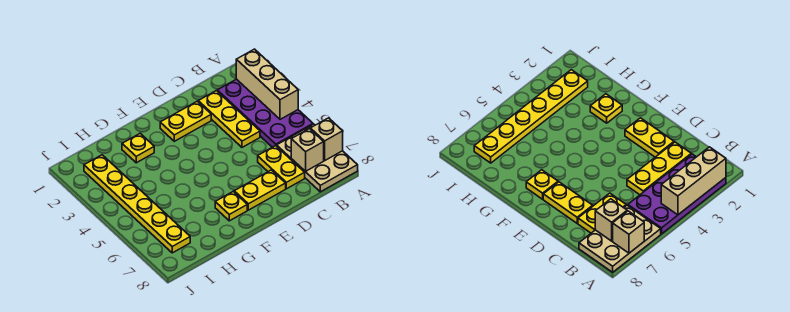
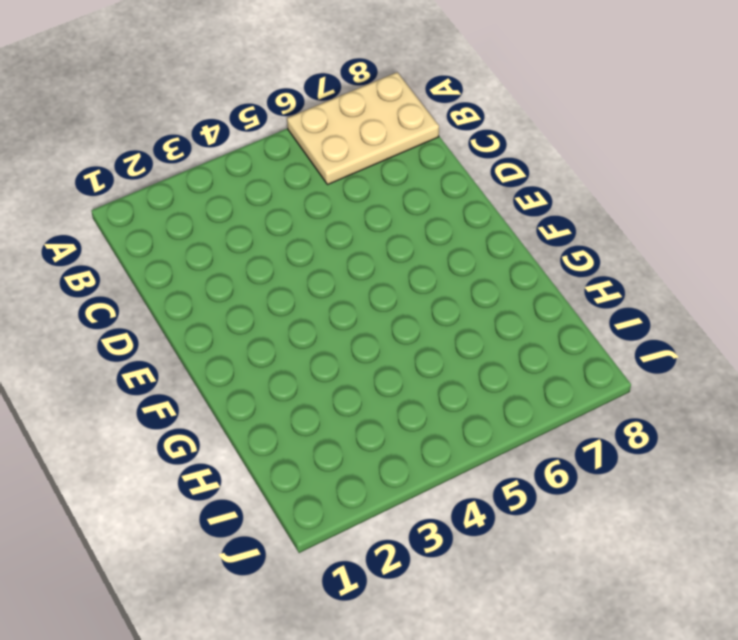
none -> purple 2x4 plate [217,79,313,147]
none -> yellow 1x3 plate [198,91,260,147]
none -> yellow 1x2 plate [258,146,305,189]

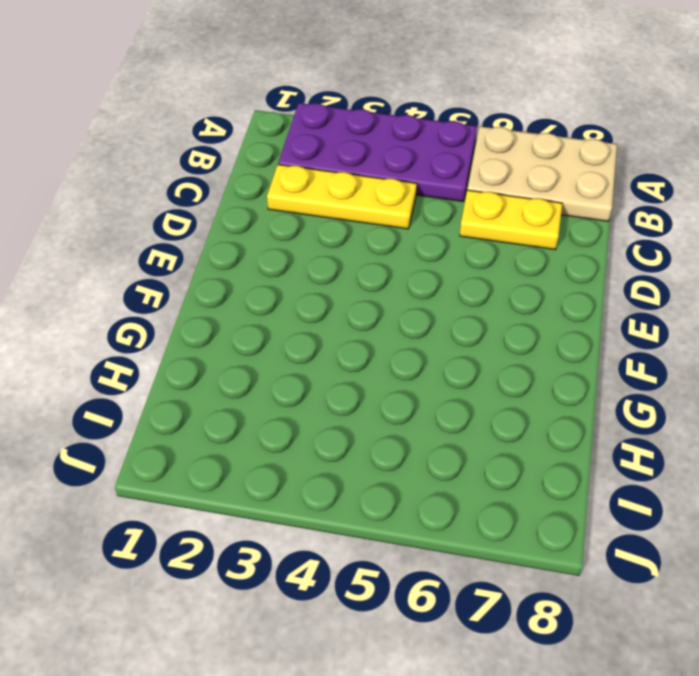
none -> yellow 1x2 plate [160,101,211,141]
none -> yellow 1x2 plate [234,170,286,210]
none -> yellow 1x1 plate [215,191,247,221]

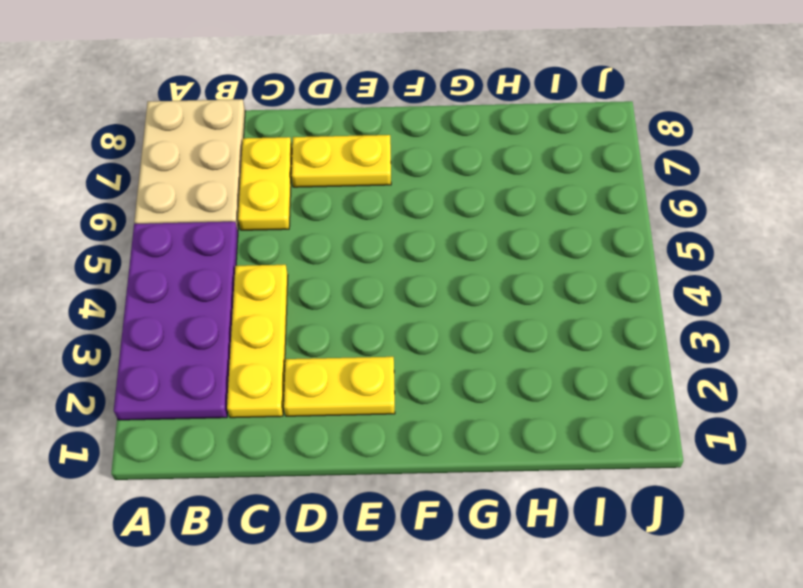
none -> yellow 1x1 plate [215,191,247,221]
none -> yellow 1x1 plate [122,133,154,163]
none -> yellow 1x6 plate [84,155,190,253]

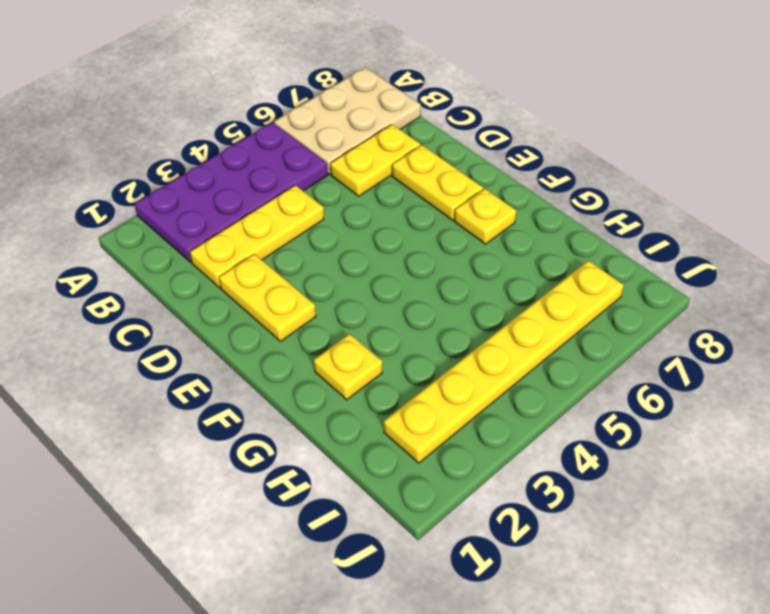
none -> tan 1x3 brick [236,49,298,119]
none -> tan 1x1 brick [310,118,343,161]
none -> tan 1x1 brick [291,129,324,172]

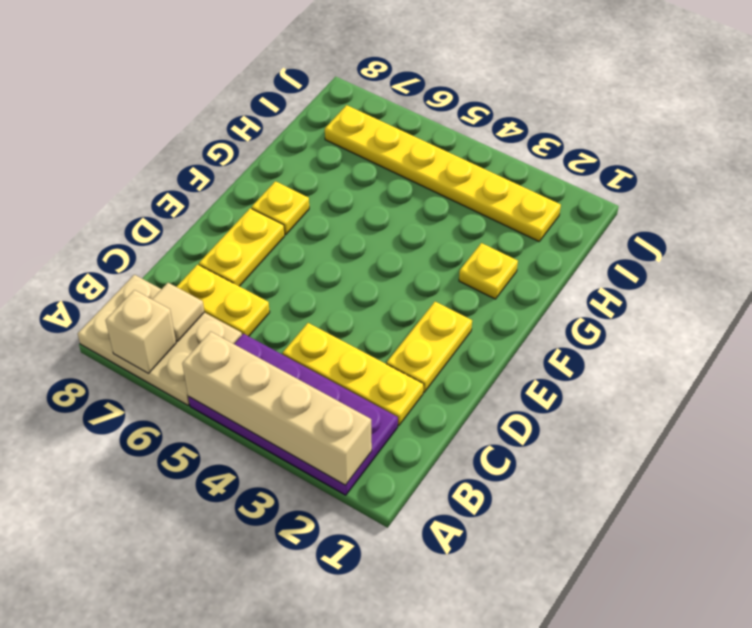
tan 1x4 brick [182,332,372,485] -> tan 1x3 brick [236,49,298,119]
tan 1x1 tile [152,283,204,341] -> tan 1x1 brick [291,129,324,172]

